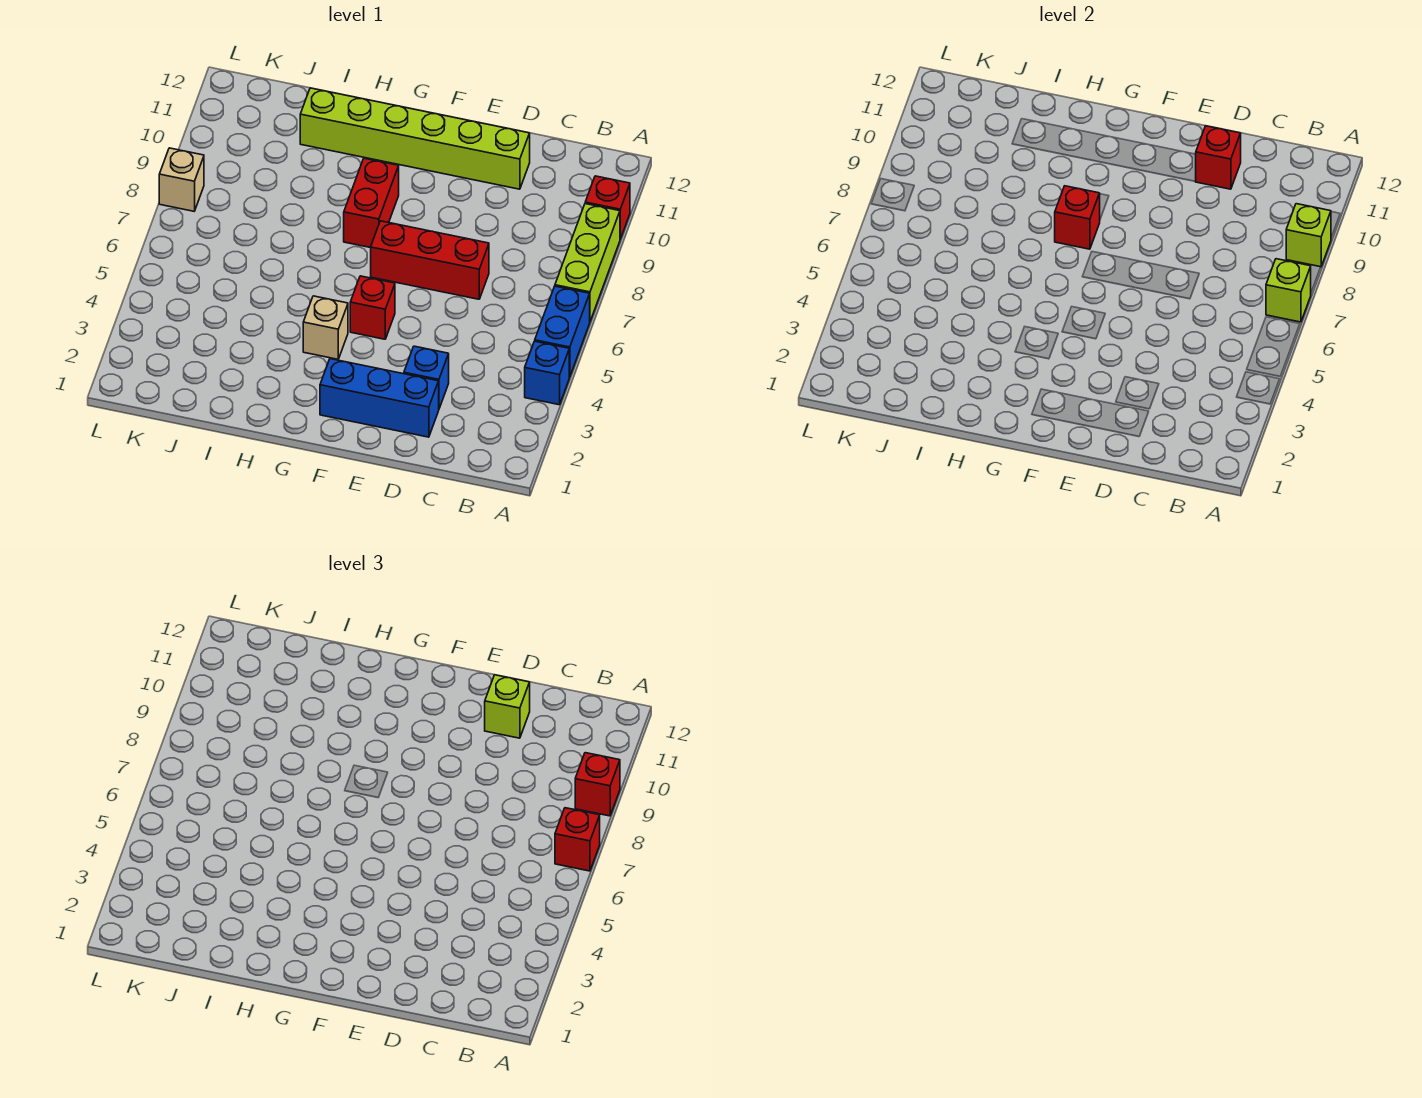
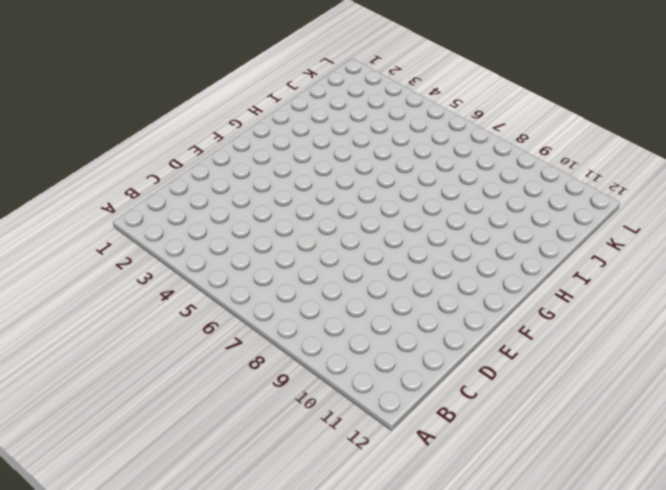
none -> blue 1x1 brick [525,341,569,405]
none -> blue 1x2 brick [535,286,590,377]
none -> lime 1x3 brick [555,204,620,321]

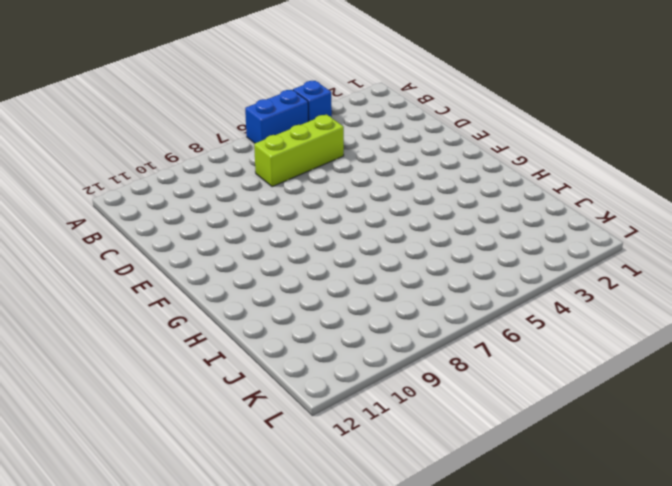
lime 1x3 brick [254,114,344,187] -> lime 1x3 brick moved to [555,204,620,321]
none -> red 1x1 brick [585,176,630,239]
none -> blue 1x3 brick [320,359,439,437]
none -> blue 1x1 brick [404,346,449,408]

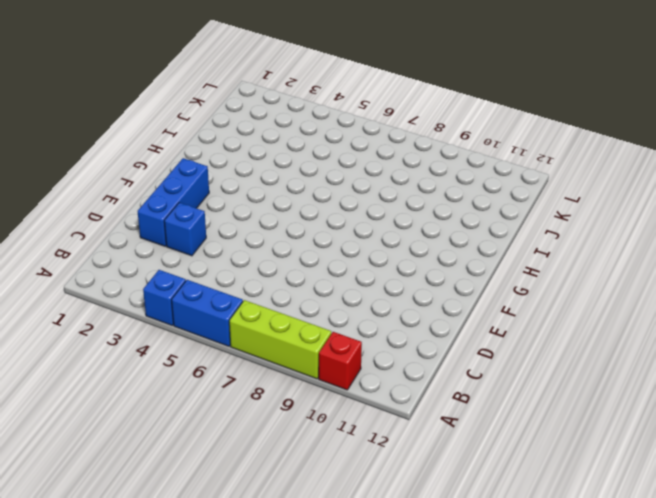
none -> red 1x3 brick [371,221,489,299]
none -> lime 1x6 brick [300,88,530,189]
none -> red 1x1 brick [350,276,395,339]

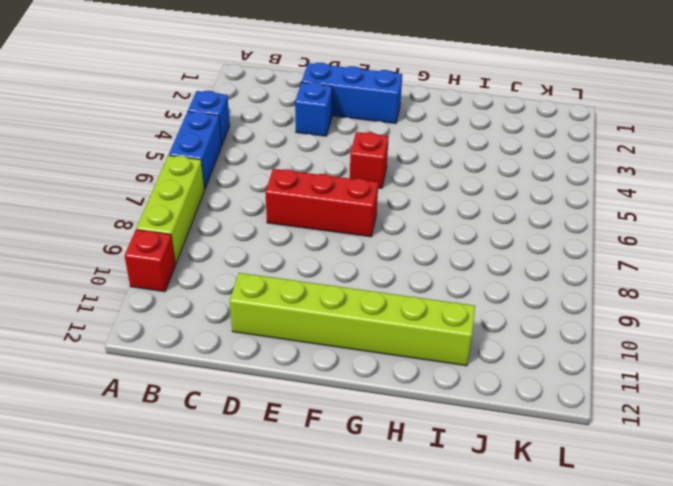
none -> tan 1x1 brick [303,296,348,359]
none -> red 1x2 brick [344,158,399,248]
none -> tan 1x1 brick [159,148,204,211]

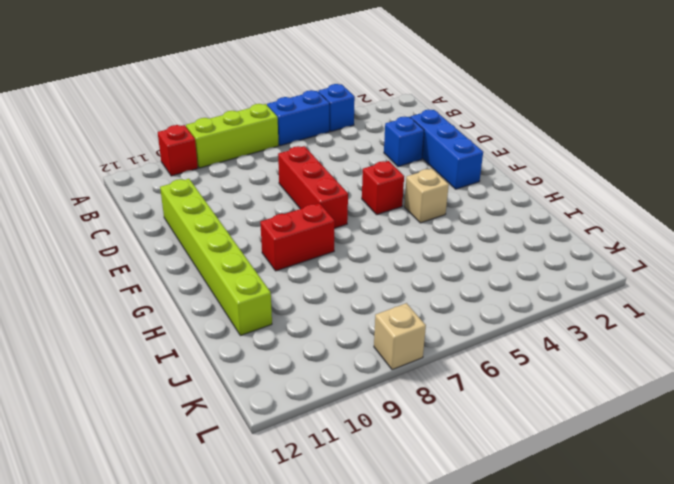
none -> lime 1x1 brick [1266,259,1311,322]
none -> lime 1x1 brick [1286,204,1331,267]
none -> red 1x1 brick [1195,126,1241,189]

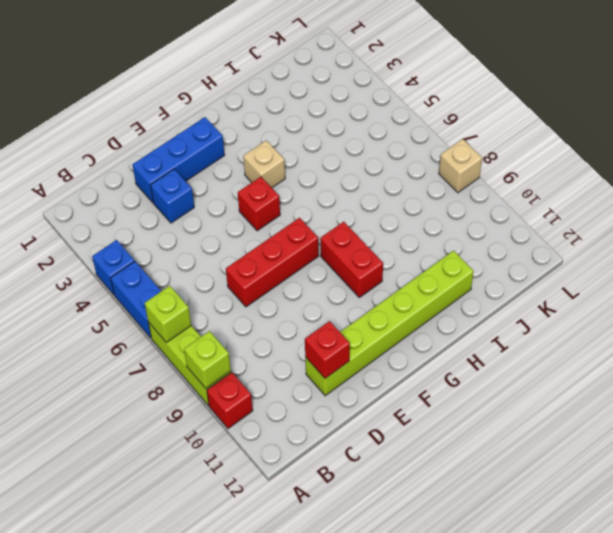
none -> red 1x1 brick [1055,186,1100,249]
none -> red 1x1 brick [555,808,600,871]
none -> red 1x1 brick [575,753,620,816]

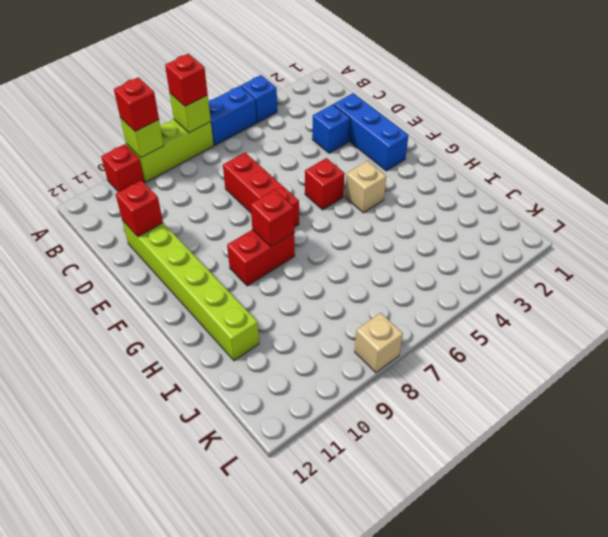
none -> lime 1x1 brick [485,675,530,738]

